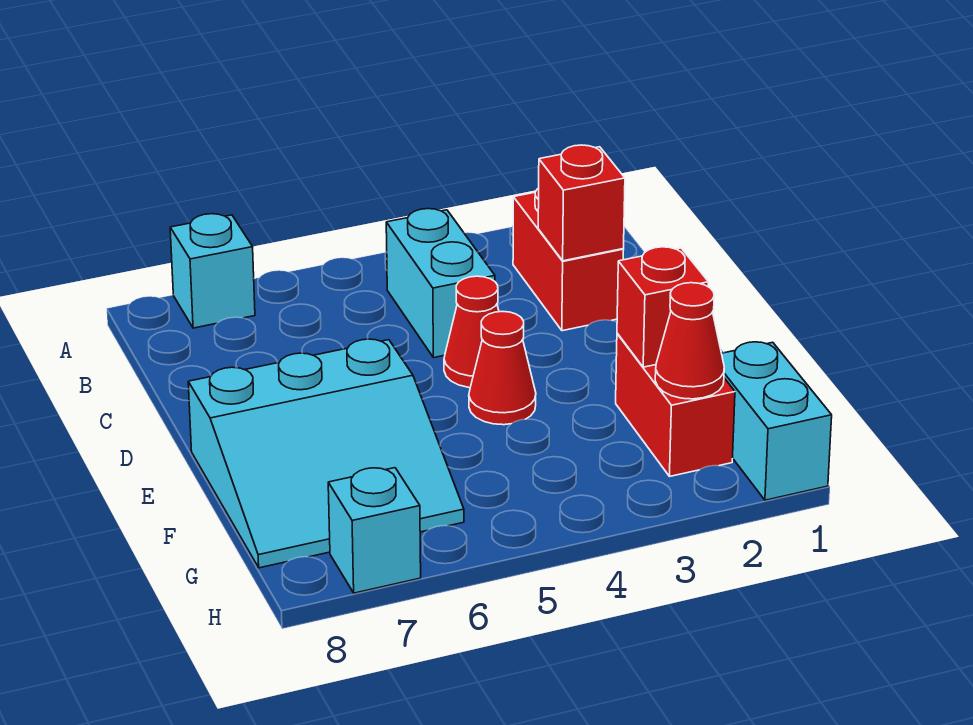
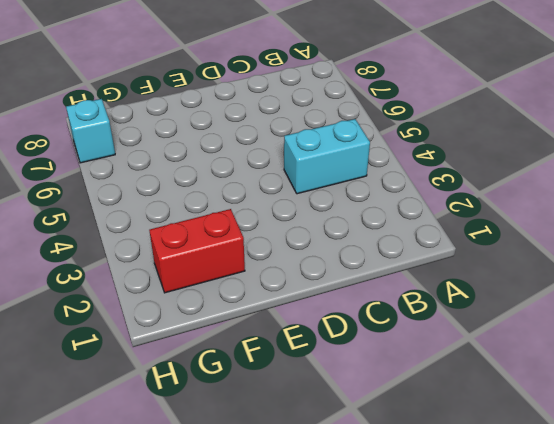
none -> cyan 1x1 brick [170,214,255,328]
none -> red 1x2 brick [513,188,624,331]
none -> red 1x1 cone [444,276,499,388]

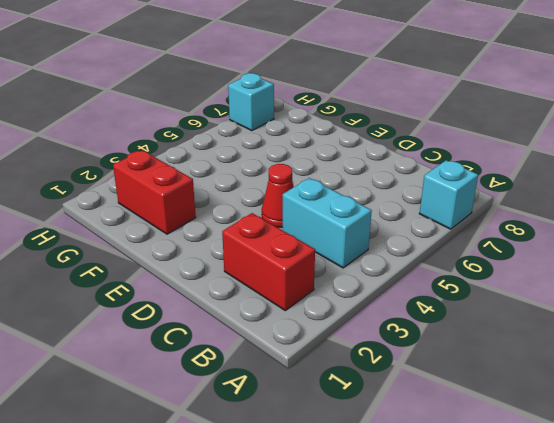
none -> red 1x1 cone [469,311,536,425]
none -> cyan 3x3 slope [188,339,464,568]
none -> cyan 1x2 brick [722,342,832,500]

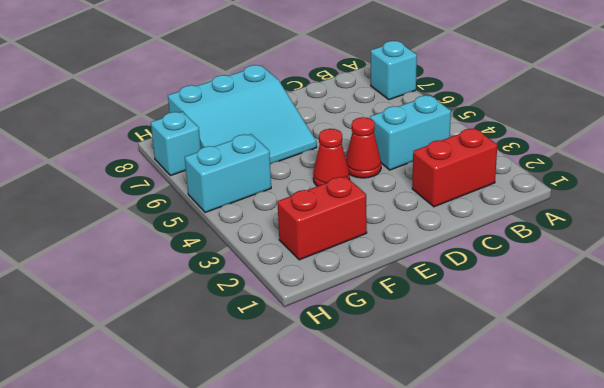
cyan 3x3 slope [168,65,317,164] -> cyan 3x3 slope turned to [188,339,464,568]
cyan 1x2 brick [185,134,271,212] -> cyan 1x2 brick moved to [722,342,832,500]
none -> red 1x1 brick [538,145,625,261]
none -> red 1x1 brick [617,247,709,367]
none -> red 1x1 cone [655,283,724,399]

